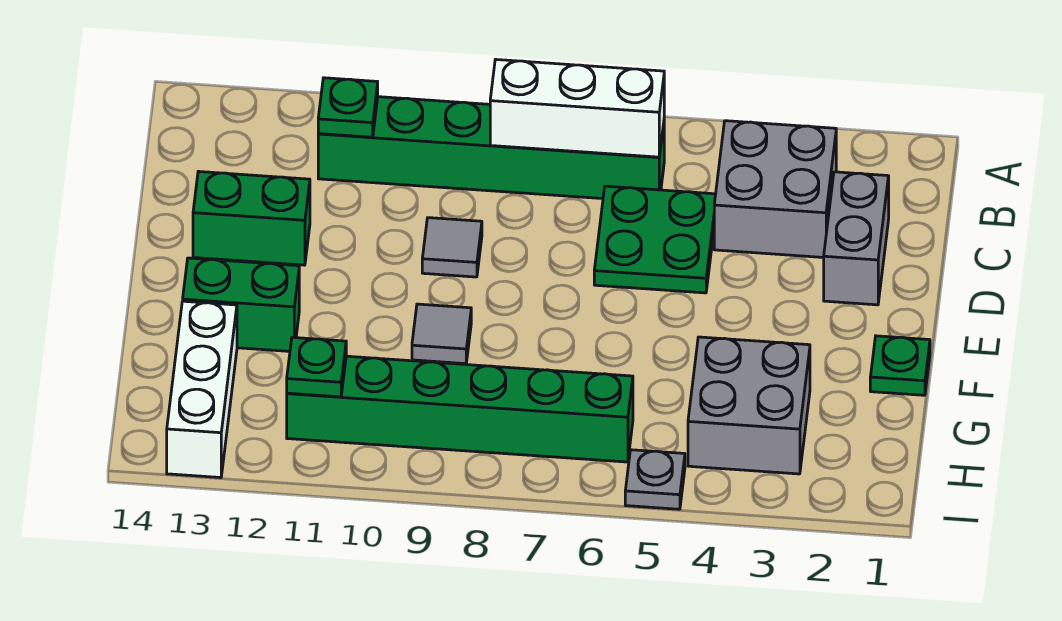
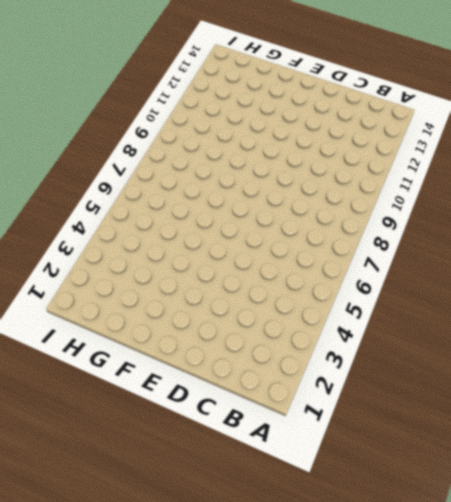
none -> grey 2x2 brick [714,121,836,257]
none -> green 1x6 brick [318,97,664,199]
none -> grey 1x2 brick [824,172,889,305]

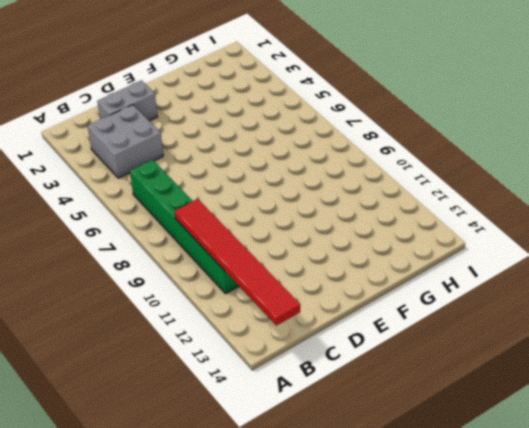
red 1x6 tile [175,199,300,325] -> green 1x1 plate [318,78,378,137]
none -> green 2x2 plate [594,186,716,293]
none -> grey 1x1 tile [422,218,482,277]
none -> green 1x2 brick [193,171,310,265]

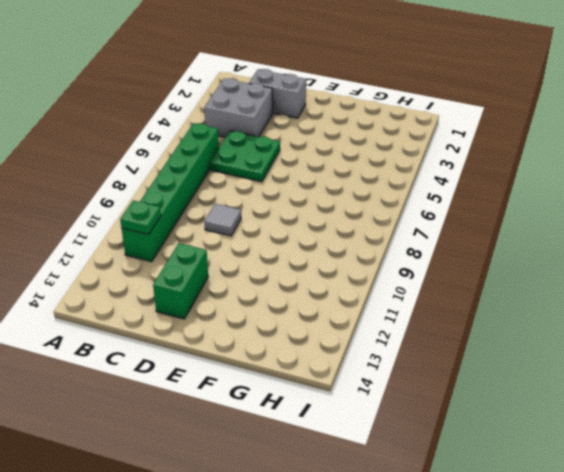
none -> green 1x1 plate [870,336,930,395]
none -> grey 1x1 tile [412,304,471,364]
none -> green 1x2 brick [183,258,299,351]

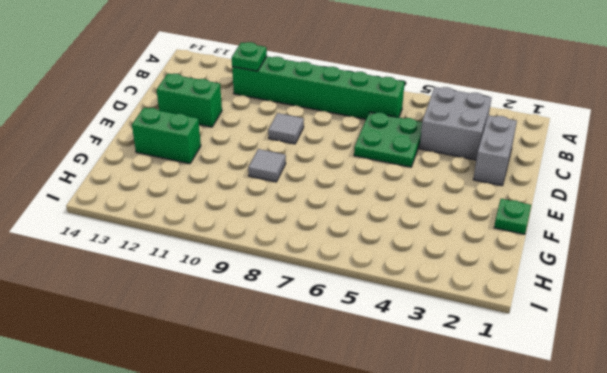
none -> grey 2x2 brick [688,337,810,474]
none -> white 1x3 brick [167,301,237,478]
none -> green 1x6 brick [287,356,633,462]

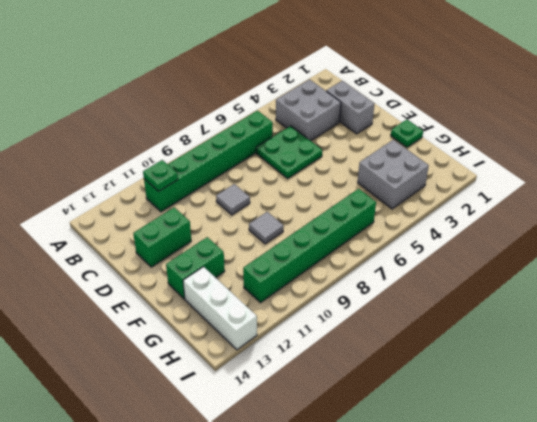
none -> grey 1x1 plate [625,450,685,509]
none -> white 1x3 brick [490,60,664,157]
none -> green 1x1 plate [287,337,346,397]

